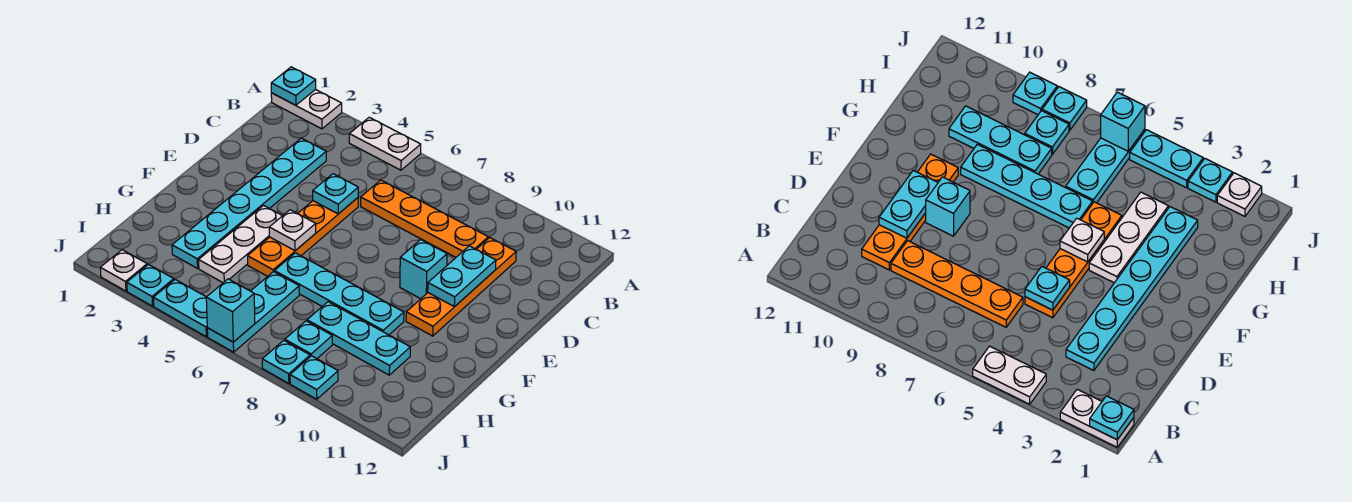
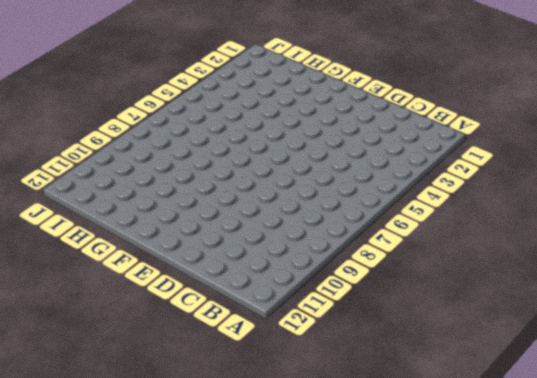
none -> white 1x2 plate [271,89,342,129]
none -> white 1x2 plate [349,117,421,170]
none -> cyan 1x6 plate [172,138,326,268]

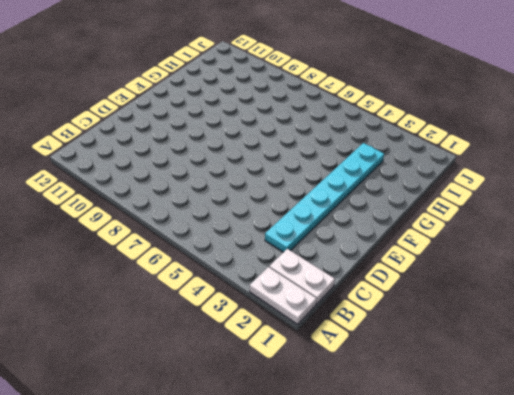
white 1x2 plate [269,249,335,304] -> white 1x2 plate moved to [349,117,421,170]
none -> orange 1x4 plate [361,180,488,257]
none -> orange 1x4 plate [406,238,516,336]
none -> orange 1x4 plate [248,198,358,276]

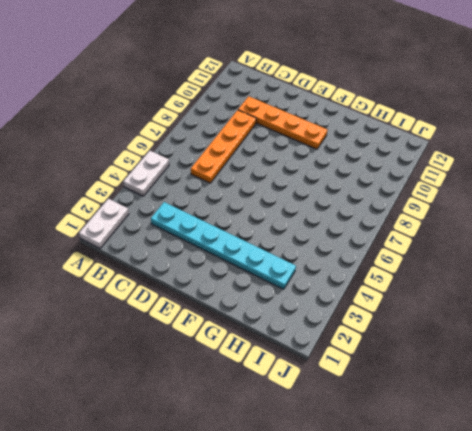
none -> orange 1x4 plate [248,198,358,276]
none -> cyan 1x1 brick [400,240,447,299]
none -> white 1x3 plate [199,205,282,283]

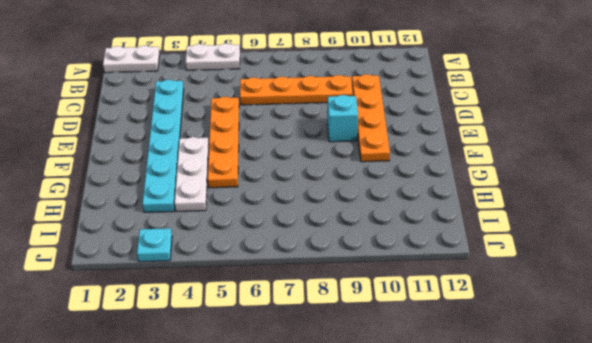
none -> cyan 1x4 plate [275,253,404,335]
none -> cyan 1x3 plate [207,271,299,352]
none -> cyan 1x3 plate [307,302,410,375]

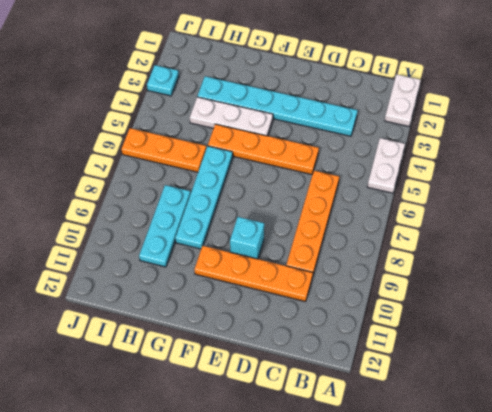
orange 1x3 plate [121,128,206,172] -> cyan 1x3 plate [207,271,299,352]
none -> cyan 1x1 plate [285,321,332,359]
none -> white 1x1 plate [100,250,147,291]
none -> cyan 1x2 plate [153,280,208,337]

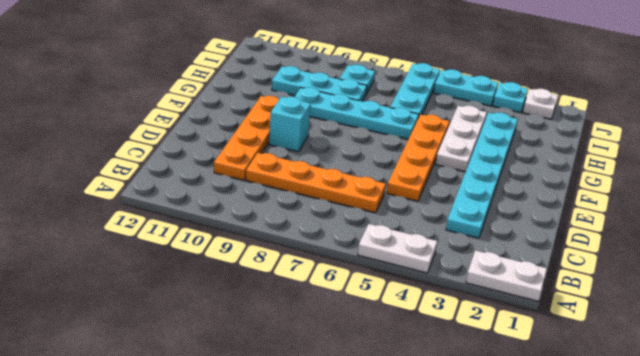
none -> cyan 1x1 plate [262,340,310,383]
none -> cyan 1x1 plate [290,356,338,399]
none -> cyan 1x1 plate [271,67,316,105]

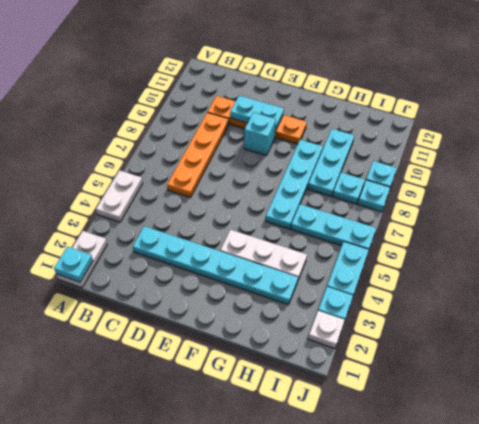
none -> orange 1x4 plate [248,198,358,276]
none -> cyan 1x1 plate [313,174,358,214]
none -> white 1x1 plate [269,210,316,251]

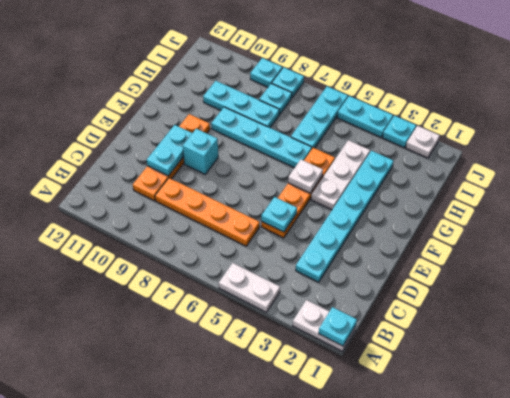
none -> cyan 1x1 brick [206,279,255,342]

